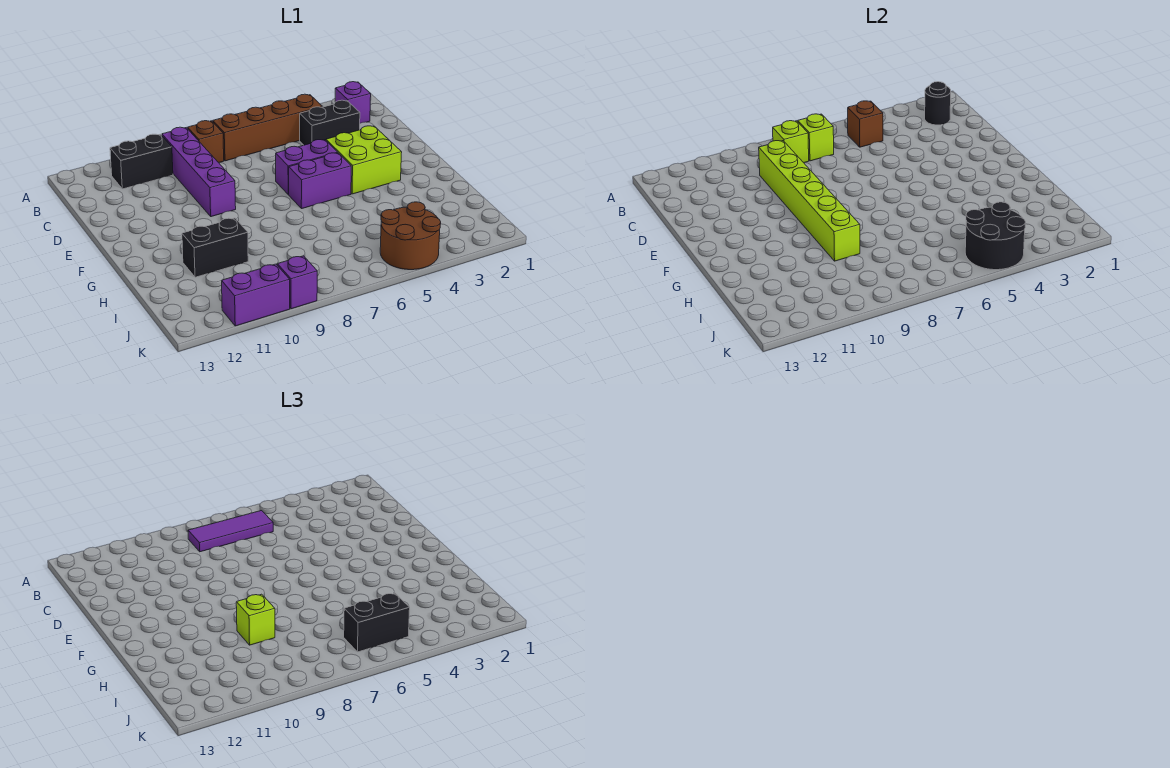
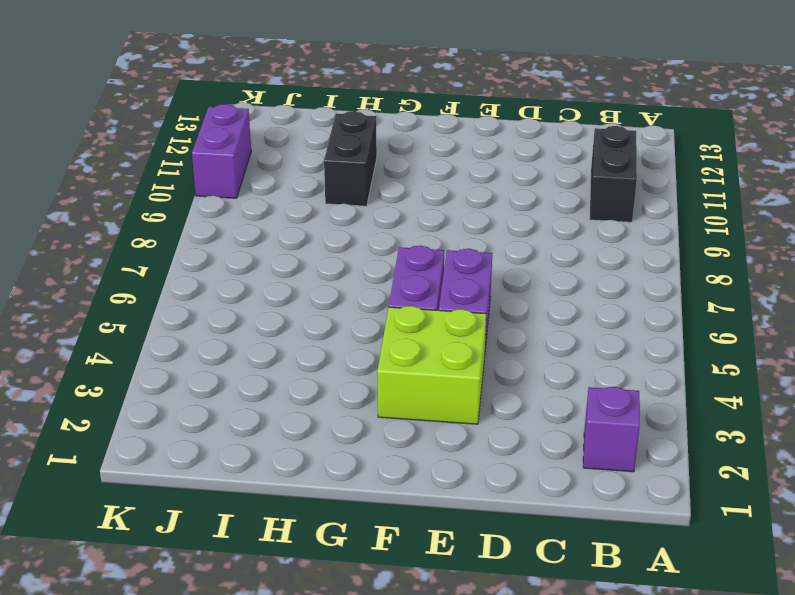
none -> brown 1x4 brick [213,94,322,161]
none -> brown 1x1 brick [188,121,224,163]
none -> purple 1x4 brick [162,127,236,217]

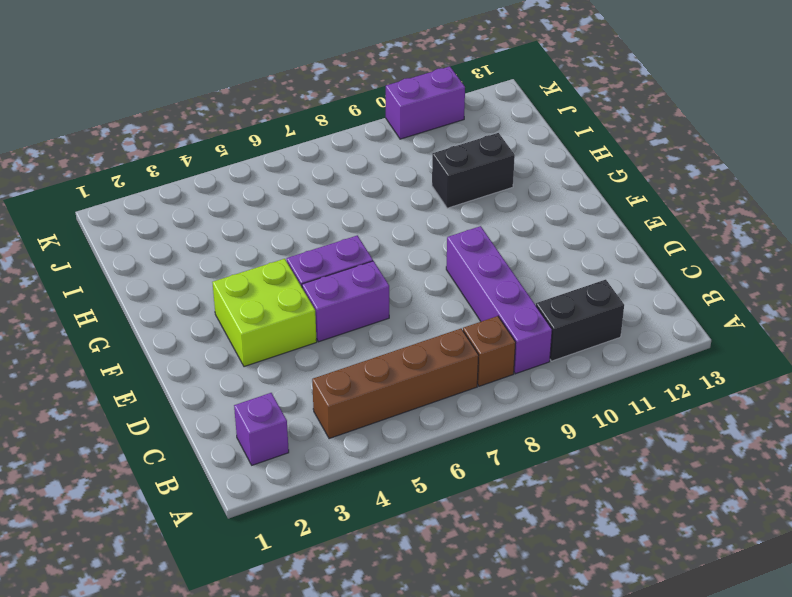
none -> black 1x2 brick [300,100,360,145]
none -> brown 2x2 round brick [380,202,441,270]
none -> purple 1x1 brick [277,256,317,309]

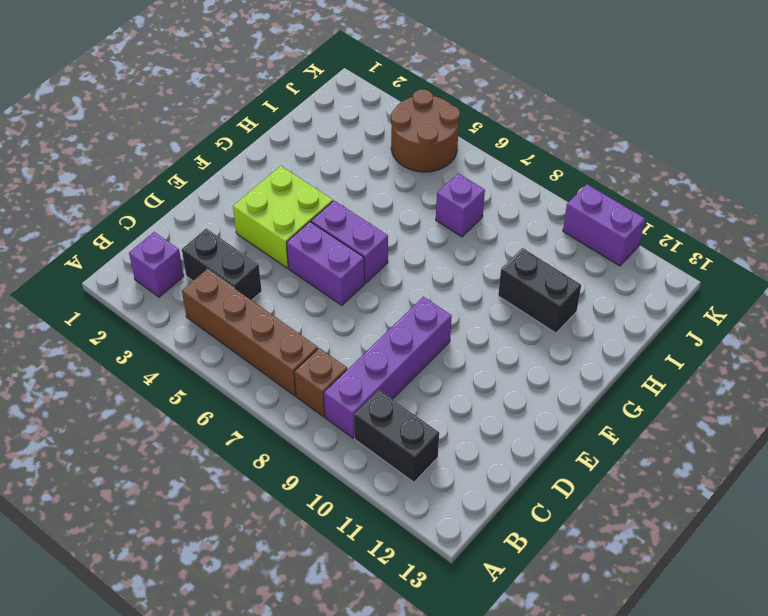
purple 1x1 brick [436,173,485,237] -> purple 1x1 brick moved to [277,256,317,309]
none -> black 1x1 round brick [925,82,951,125]
none -> brown 1x1 brick [848,101,883,147]
none -> lime 1x1 brick [798,114,834,161]

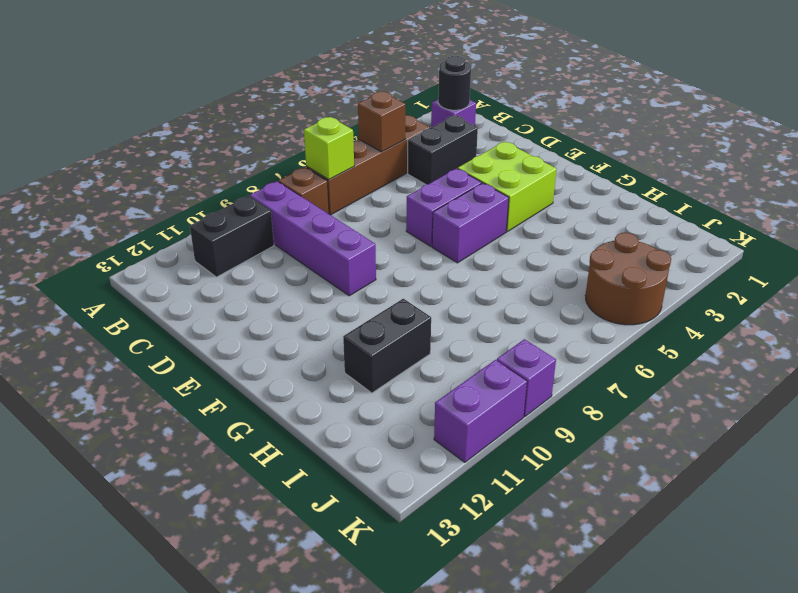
none -> lime 1x1 brick [773,121,809,163]
none -> lime 1x6 brick [759,141,860,261]
none -> black 2x2 round brick [965,202,1026,270]

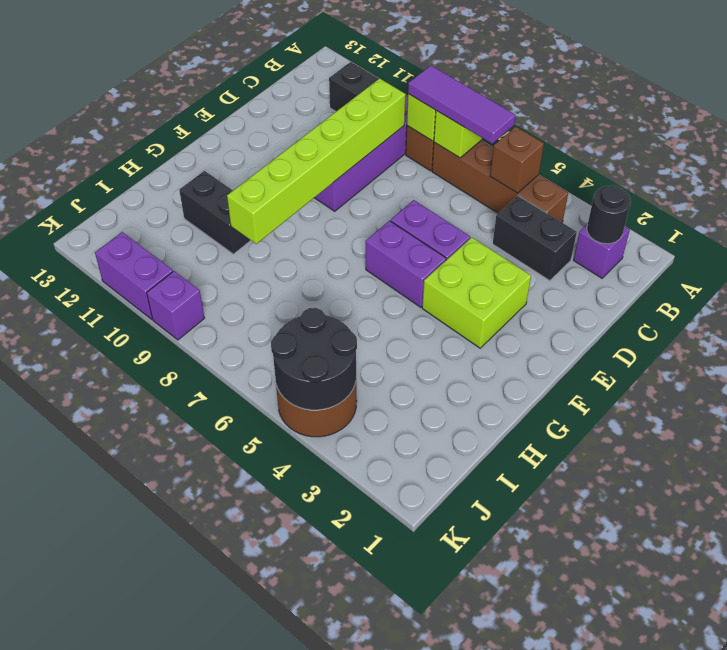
none -> lime 1x1 brick [236,594,275,645]
none -> black 1x2 brick [344,593,410,652]

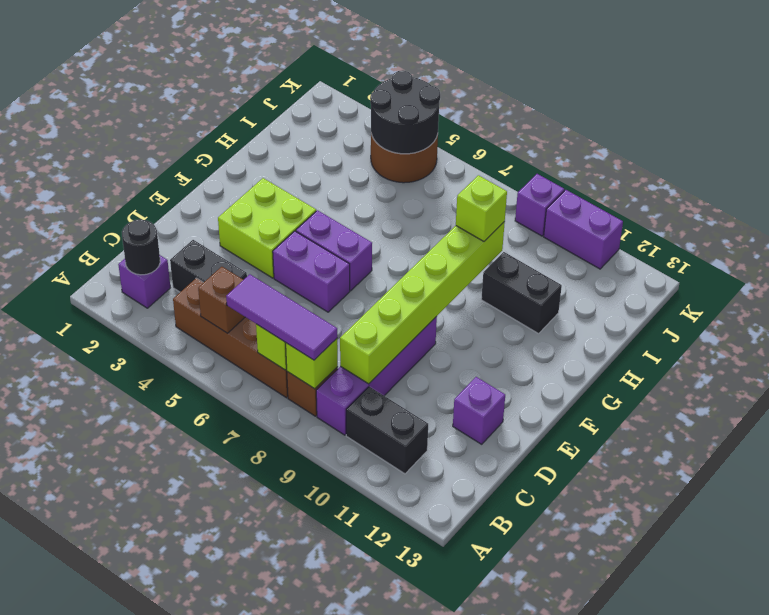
purple 1x1 brick [453,377,505,444] -> none
none -> black 1x2 brick [344,593,410,652]

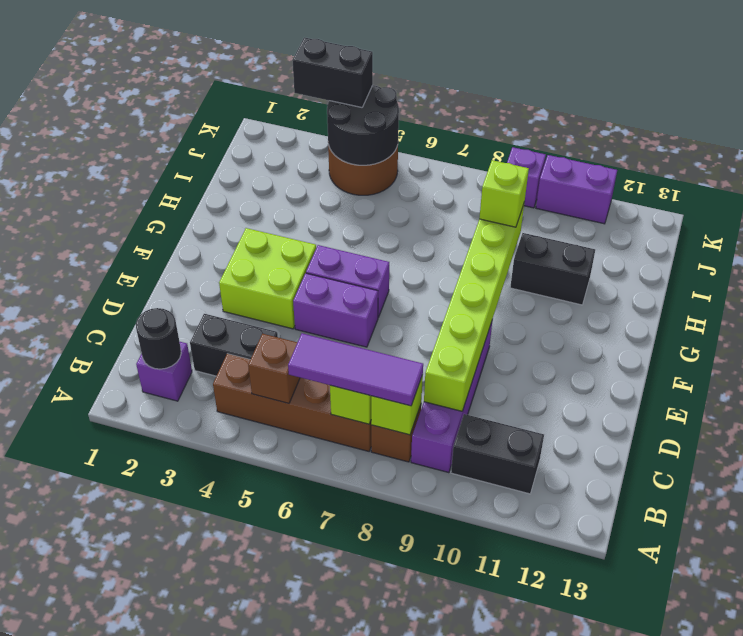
black 1x2 brick [292,37,373,107] -> black 1x2 brick moved to [344,593,410,652]

